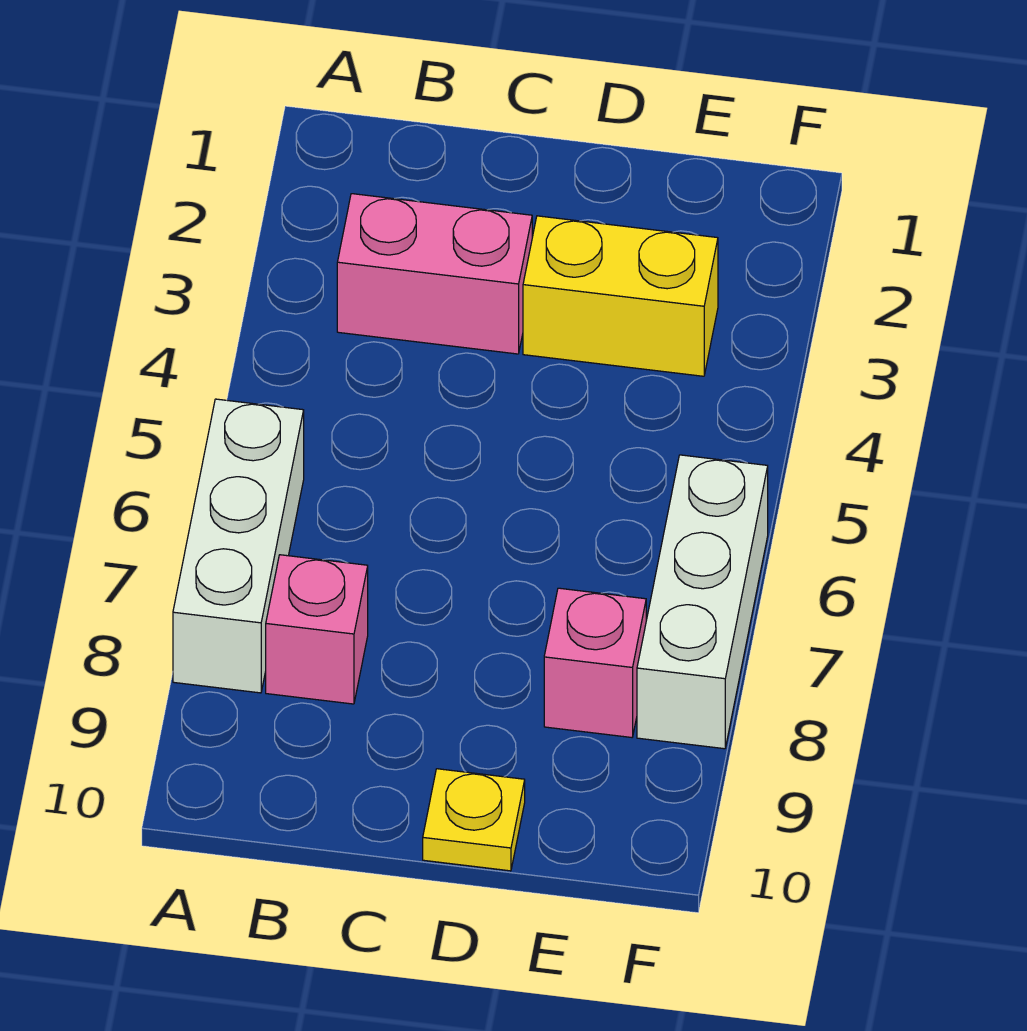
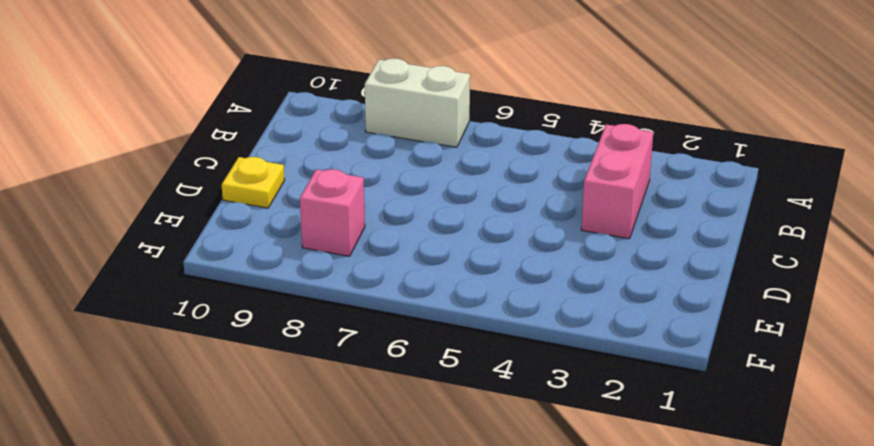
white 1x2 brick [365,58,470,147] -> white 1x3 brick [173,399,304,693]
none -> pink 1x1 brick [266,555,368,704]
none -> yellow 1x2 brick [523,216,718,376]

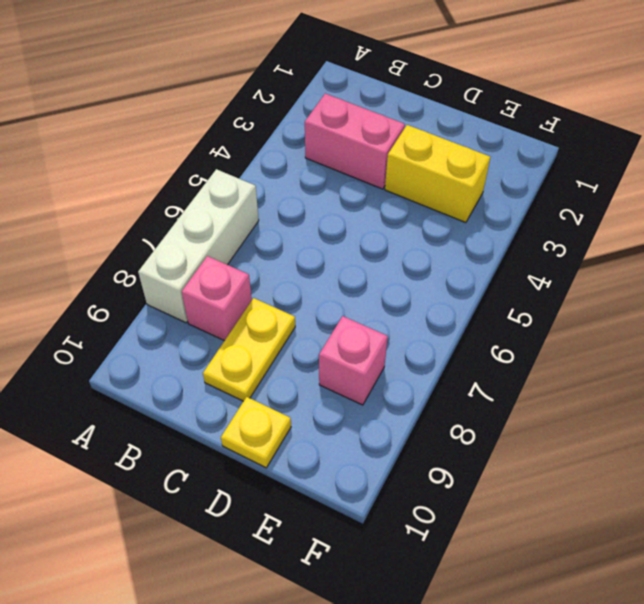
yellow 1x2 plate [203,298,295,401] -> none
none -> white 1x3 brick [637,455,768,749]

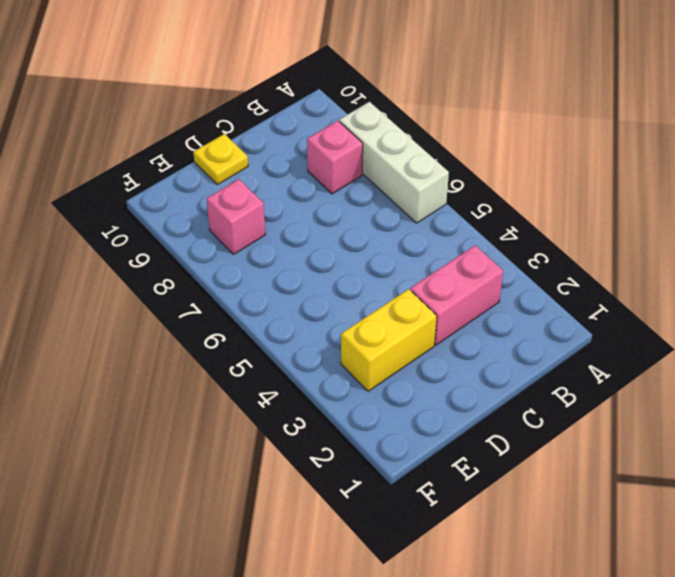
none -> white 1x3 brick [637,455,768,749]

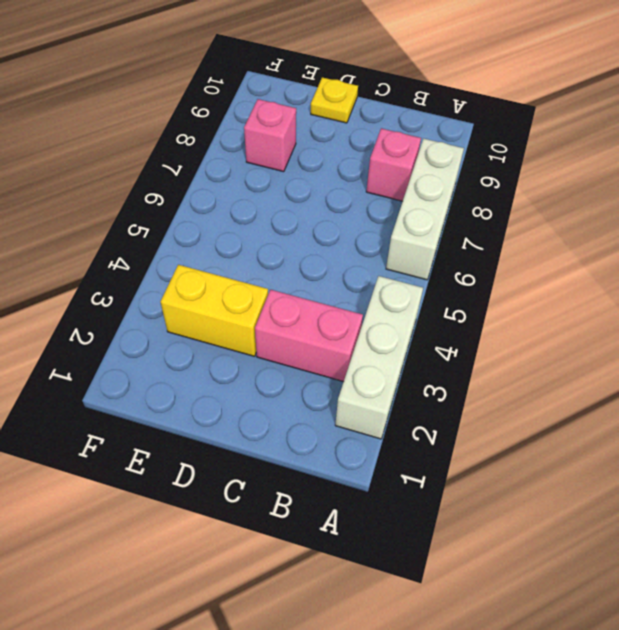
white 1x3 brick [335,276,423,439] -> white 1x3 brick moved to [637,455,768,749]

